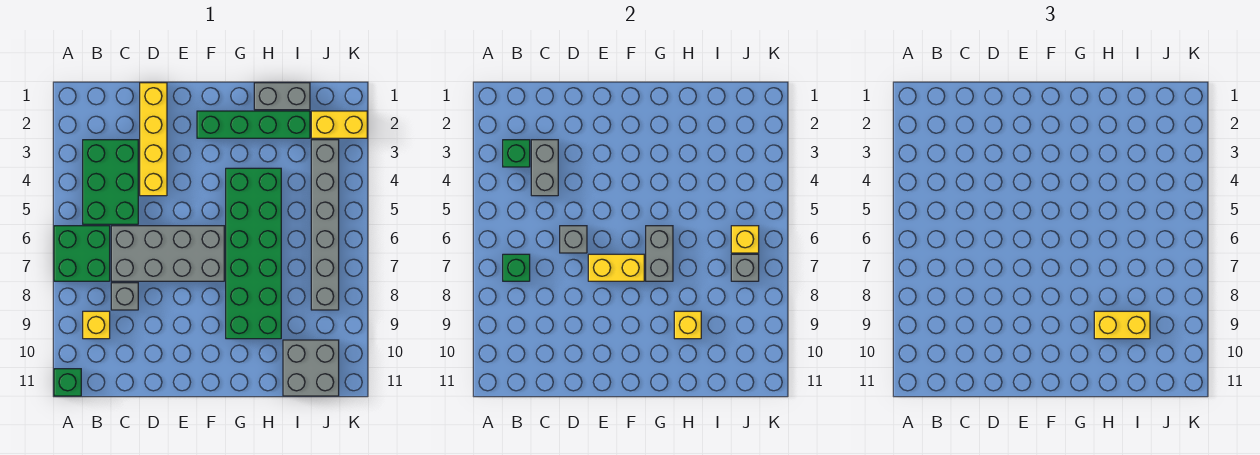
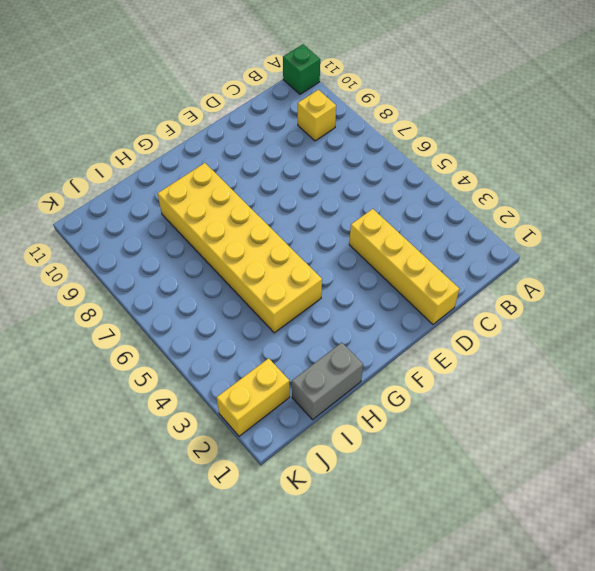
yellow 2x6 brick [158,163,322,333] -> green 2x6 brick [226,168,281,339]
none -> green 2x2 brick [54,226,110,281]
none -> green 2x3 brick [83,140,138,224]
none -> grey 2x4 brick [111,226,224,281]

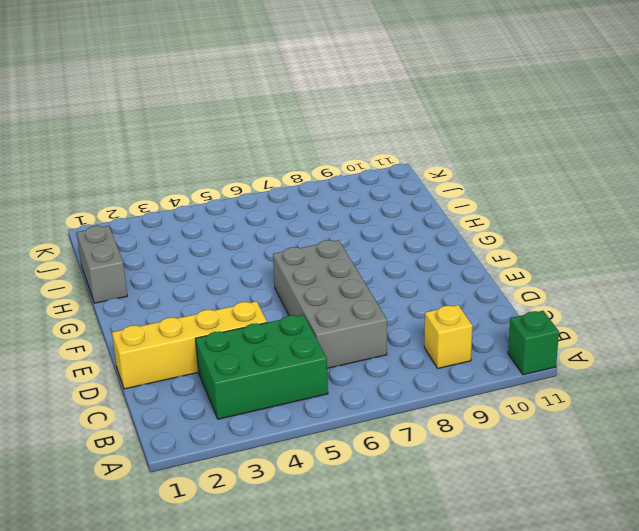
none -> green 2x2 brick [54,226,110,281]
none -> grey 1x1 brick [111,283,138,310]
none -> green 1x4 brick [197,111,310,138]

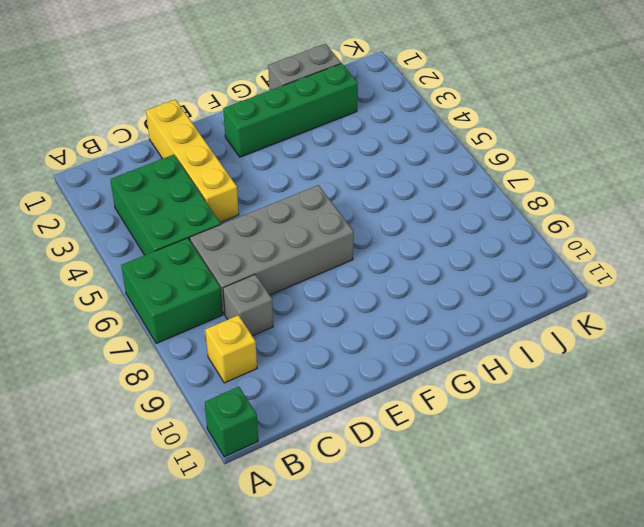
none -> green 2x6 brick [226,168,281,339]
none -> grey 2x2 brick [283,340,339,396]
none -> yellow 1x2 brick [311,111,367,138]

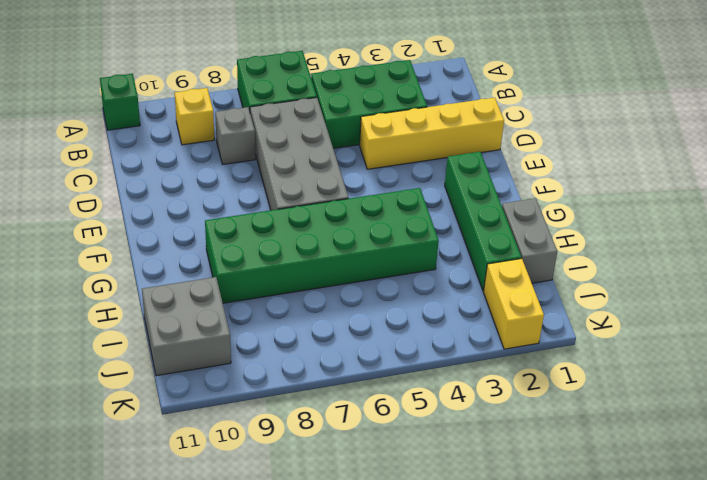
none -> grey 1x6 brick [311,140,339,310]
none -> green 1x1 brick [503,140,530,167]
none -> green 1x1 brick [503,254,530,281]

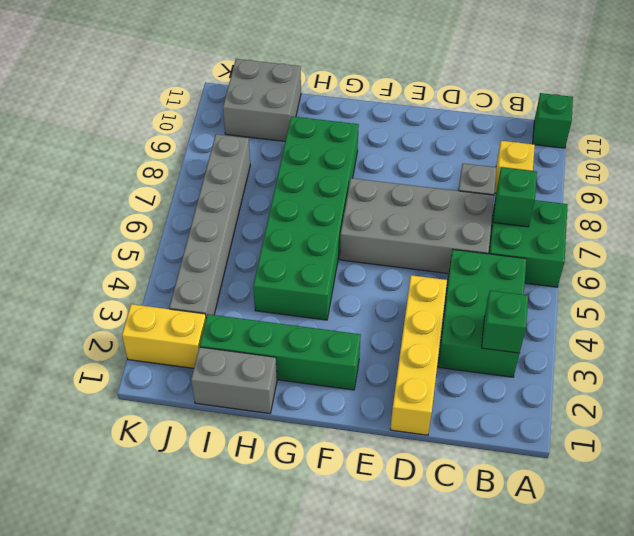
none -> grey 1x2 brick [531,140,558,196]
none -> grey 1x1 brick [560,226,587,253]
none -> yellow 1x2 brick [588,254,644,281]

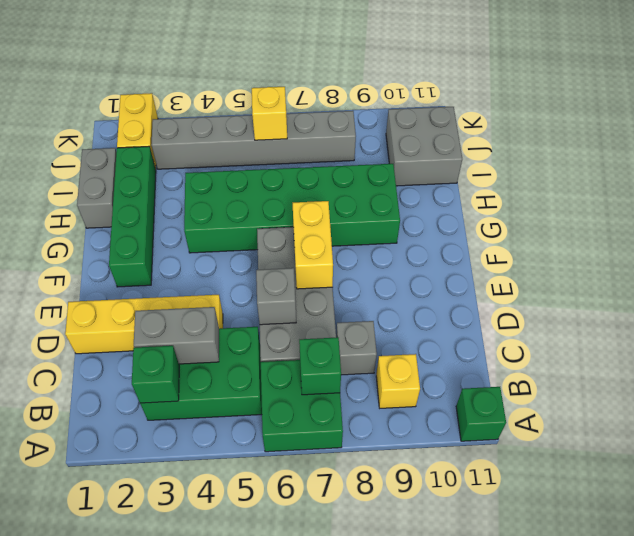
none -> grey 1x2 brick [646,226,673,281]
none -> yellow 1x1 brick [674,311,701,339]
none -> grey 1x1 brick [731,254,759,281]

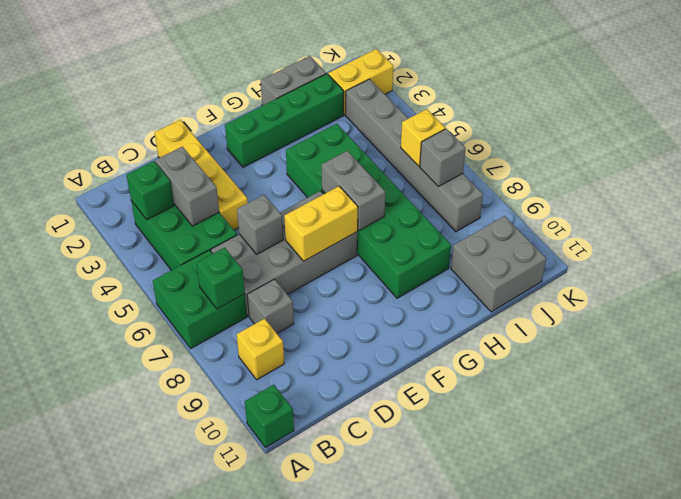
none -> yellow 1x1 brick [674,311,701,339]
none -> yellow 1x2 brick [1094,311,1150,339]

